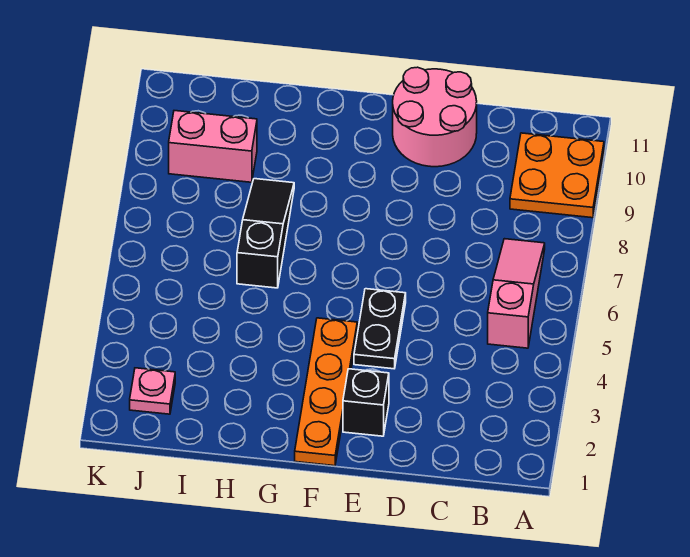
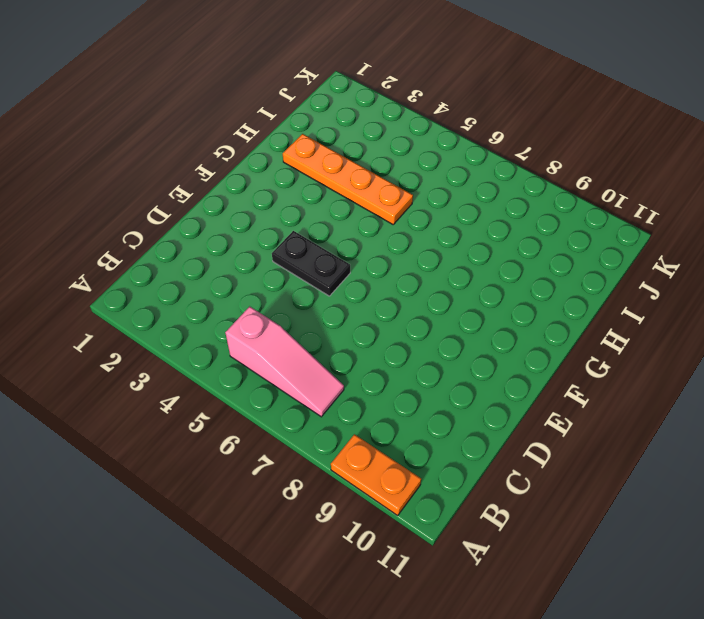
orange 1x2 plate [331,434,421,515] -> orange 2x2 plate [510,133,604,218]
orange 1x4 plate [283,134,413,224] -> orange 1x4 plate moved to [295,318,357,466]
none -> pink 2x2 round brick [393,67,477,167]
none -> black 1x1 brick [343,369,389,436]

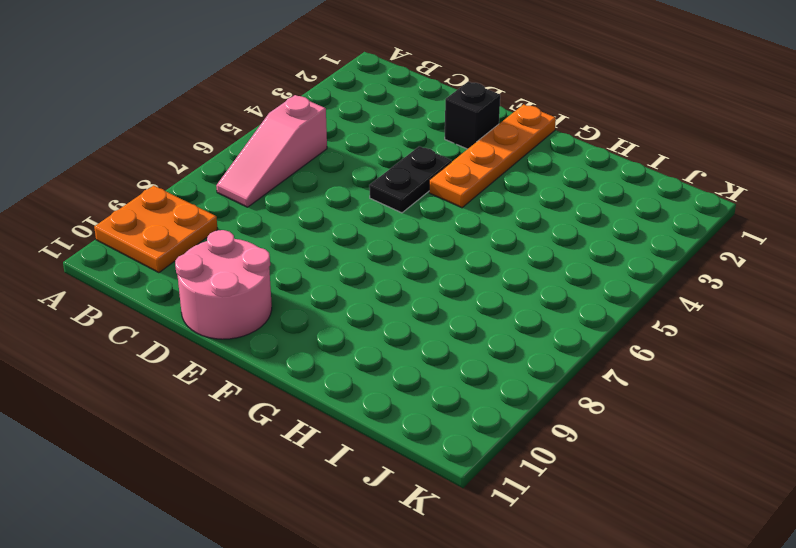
none -> black 1x3 slope [237,179,294,288]
none -> pink 1x2 brick [169,111,257,182]

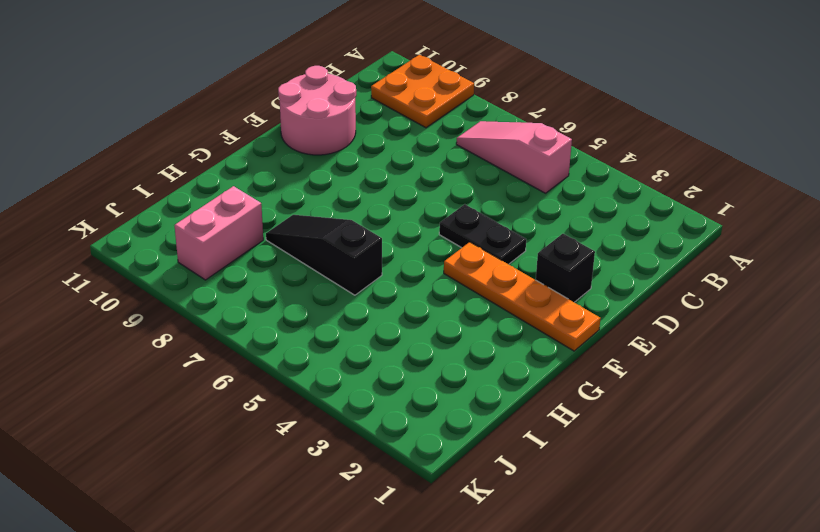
none -> pink 1x1 plate [130,368,175,414]

